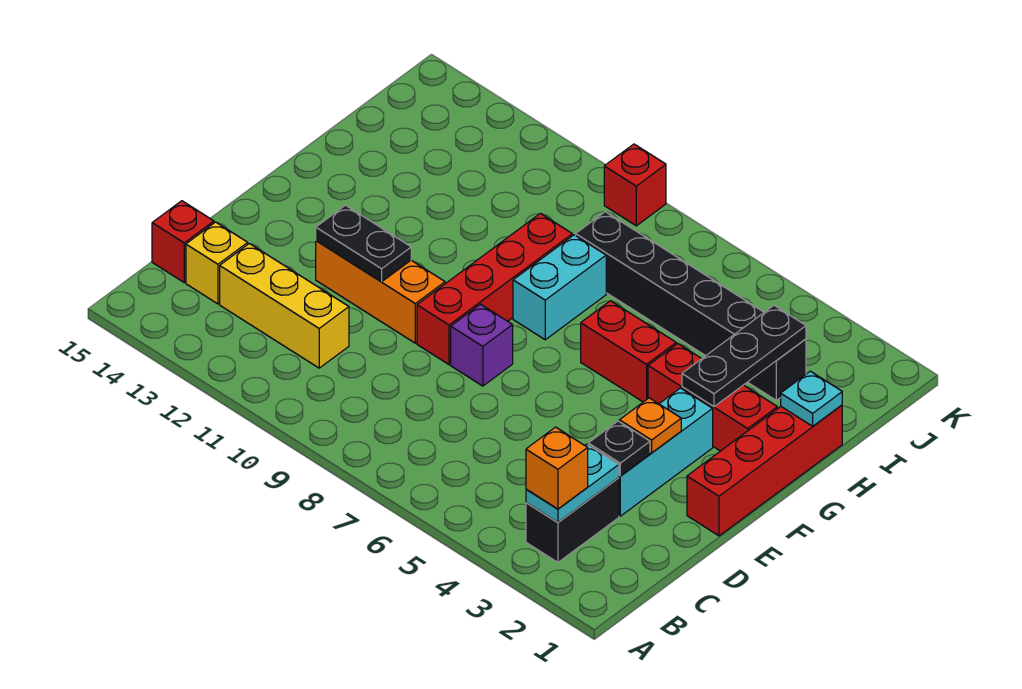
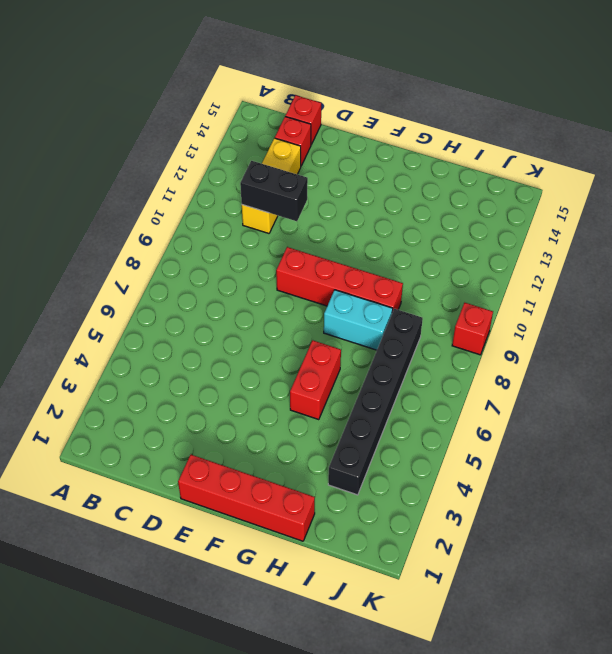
black 1x2 brick [240,161,308,221] -> black 1x2 brick moved to [526,478,619,562]
red 1x1 brick [275,117,311,166] -> yellow 1x1 brick [186,222,248,304]
none -> cyan 1x3 brick [619,388,713,516]
none -> purple 1x1 brick [451,304,513,386]
none -> orange 1x3 brick [316,241,445,343]

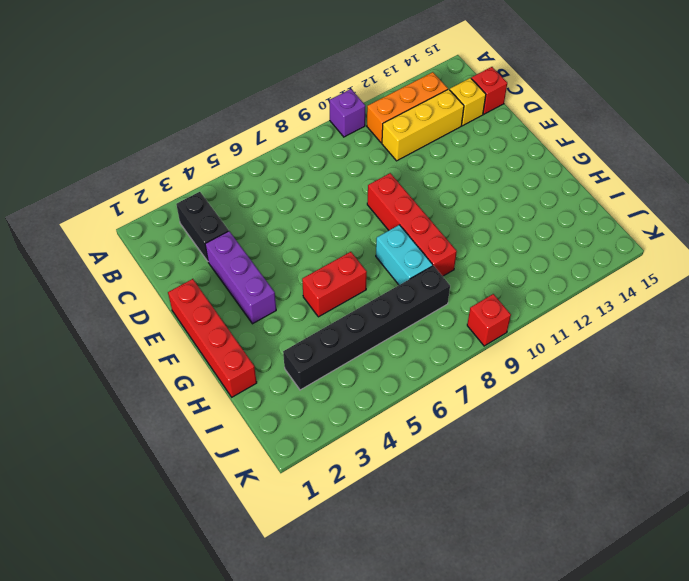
purple 1x1 brick [330,89,365,137] -> purple 1x1 brick moved to [451,304,513,386]
orange 1x3 brick [367,72,448,143] -> orange 1x3 brick moved to [316,241,445,343]
purple 1x3 brick [205,231,276,324] -> cyan 1x3 brick [619,388,713,516]
none -> red 1x3 brick [648,344,778,451]
none -> cyan 1x2 plate [526,444,619,522]
none -> black 1x1 plate [588,421,650,476]

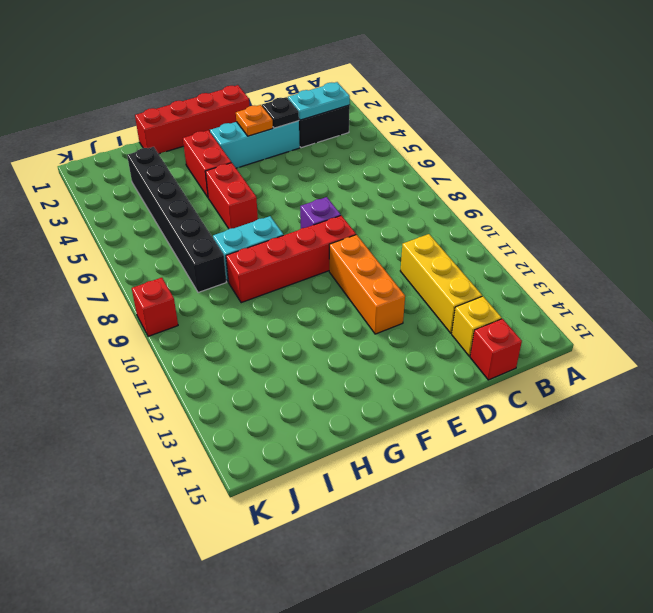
red 1x2 brick [183,130,231,197] -> red 1x3 brick [648,344,778,451]
none -> black 1x2 plate [316,205,411,282]
none -> black 1x3 plate [682,306,806,407]
none -> cyan 1x1 plate [781,371,842,426]

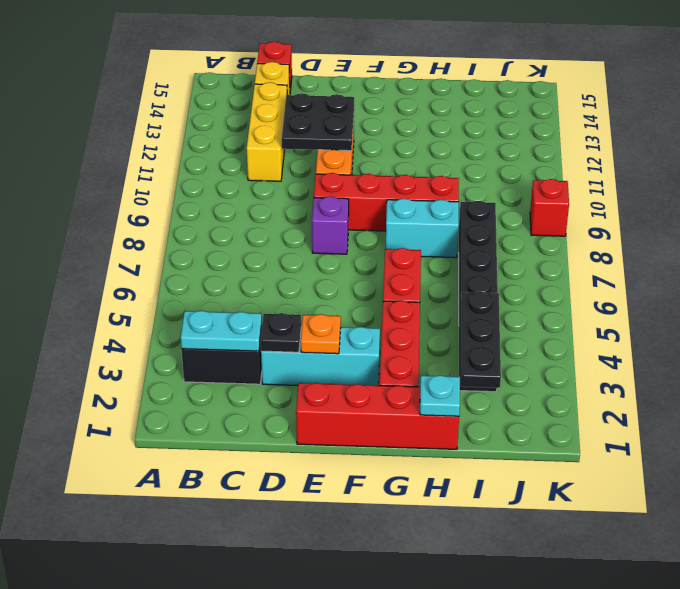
black 2x2 plate [282,93,354,151] -> black 1x2 plate [316,205,411,282]
black 1x3 plate [461,292,501,388] -> black 1x3 plate turned to [682,306,806,407]
none -> orange 1x1 brick [526,427,588,509]

